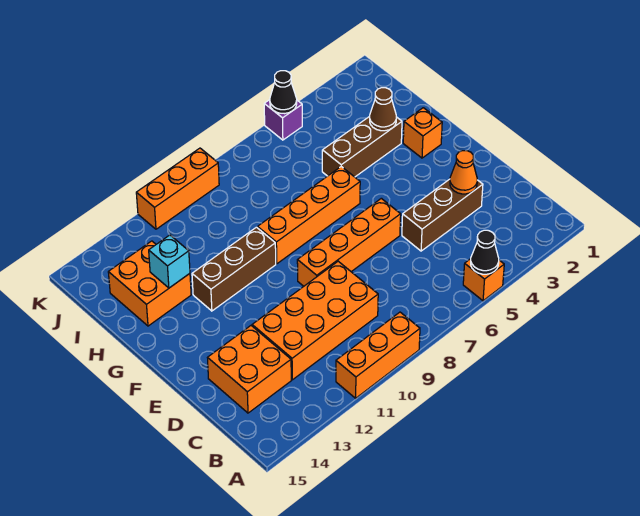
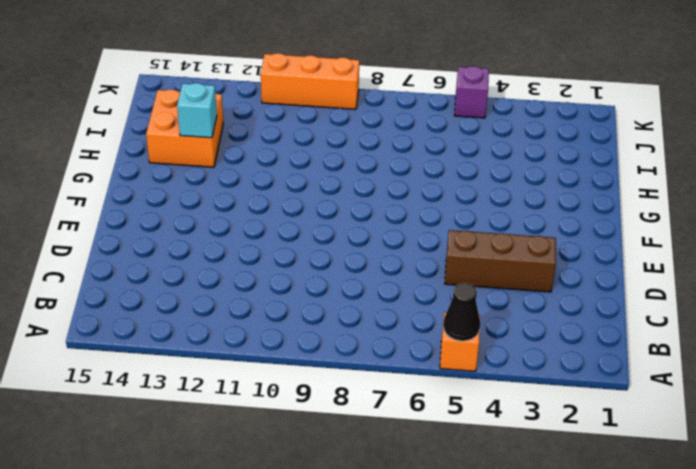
none -> orange 1x3 brick [336,312,420,398]
none -> orange 2x4 brick [252,261,378,380]
none -> orange 2x2 brick [208,326,291,413]

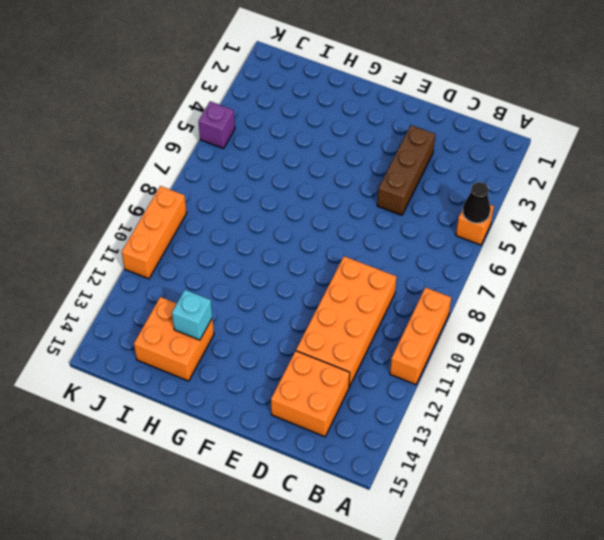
none -> orange 1x4 brick [297,198,401,286]
none -> orange 1x1 brick [403,108,442,158]
none -> orange 1x4 brick [258,167,360,264]

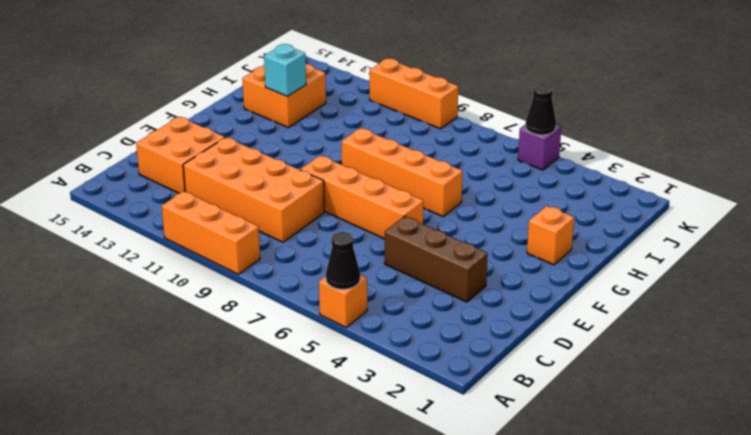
none -> brown 1x3 brick [192,227,276,311]
none -> brown 1x3 brick [322,116,402,177]
none -> orange 1x1 cone [450,151,477,194]

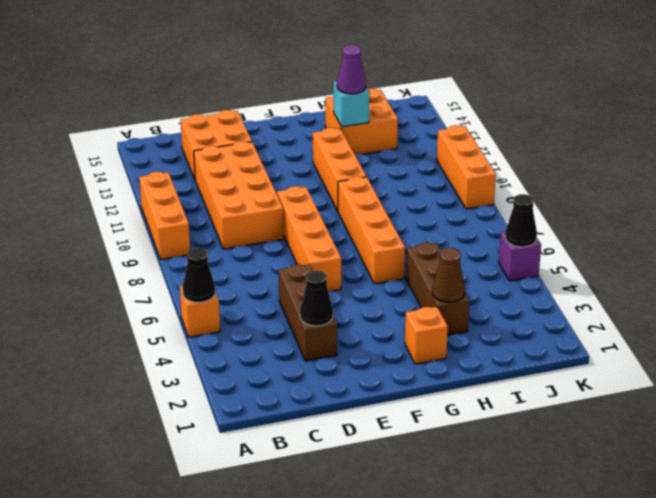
black 1x1 cone [300,271,333,326] -> orange 1x1 cone [450,151,477,194]
orange 1x3 brick [313,128,366,211] -> brown 1x3 brick [192,227,276,311]
purple 1x1 cone [337,45,366,94] -> none

